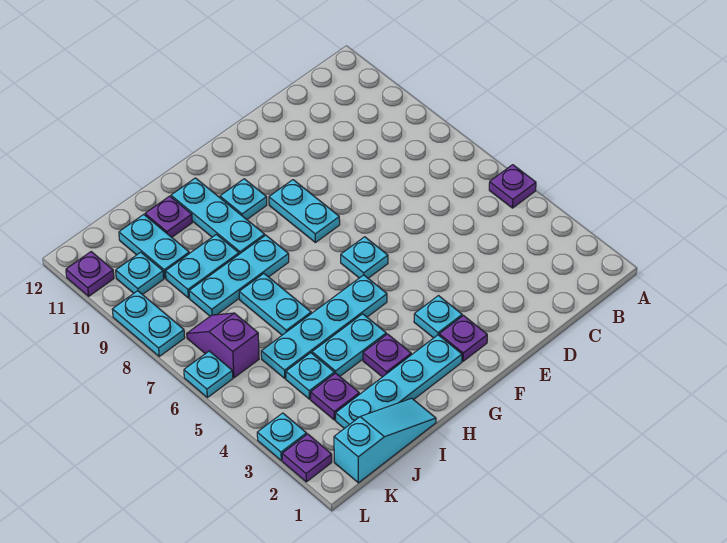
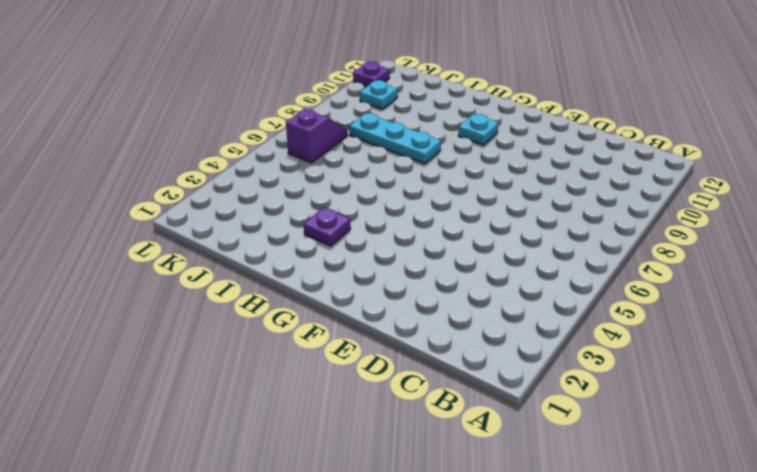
none -> purple 1x1 plate [489,165,536,208]
none -> purple 1x1 plate [439,316,487,361]
none -> cyan 1x1 plate [414,296,462,338]

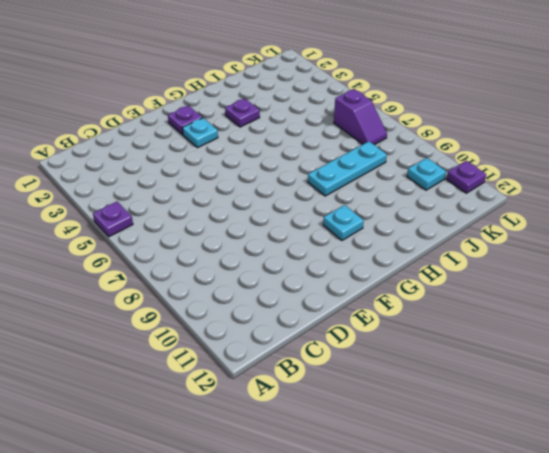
none -> cyan 1x1 plate [341,237,388,278]
none -> cyan 1x2 plate [269,180,340,243]
none -> cyan 1x4 plate [336,335,462,429]

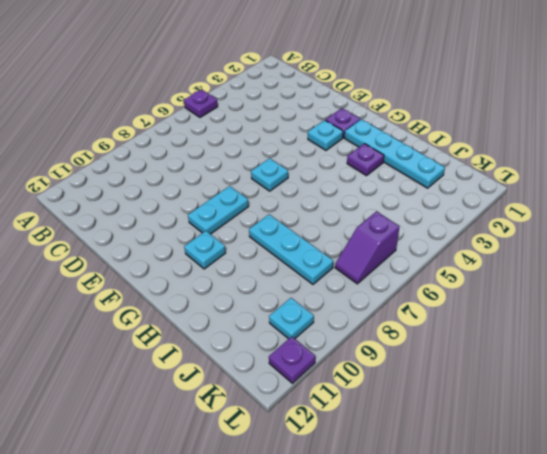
none -> cyan 1x4 plate [261,275,387,379]
none -> cyan 1x2 plate [312,314,386,376]
none -> cyan 1x3 plate [171,178,265,254]

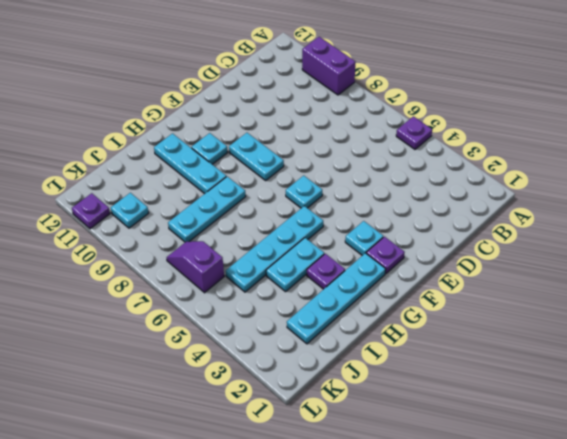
purple 1x2 brick [302,37,355,95] -> none
none -> cyan 1x3 slope [334,398,436,483]
none -> cyan 1x2 plate [239,274,311,335]
none -> cyan 1x2 plate [166,234,239,298]

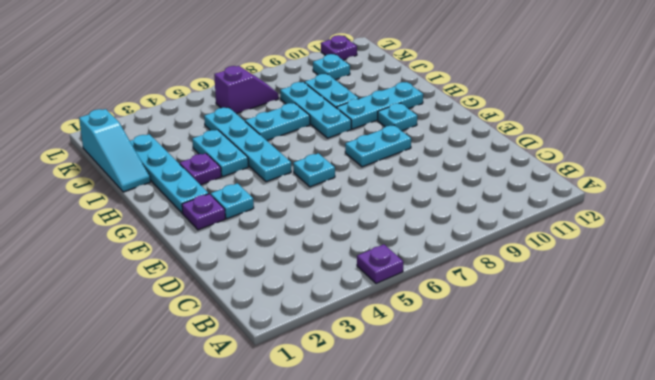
none -> purple 1x1 plate [145,196,192,237]
none -> purple 1x1 plate [311,373,359,420]
none -> cyan 1x1 plate [286,353,334,399]

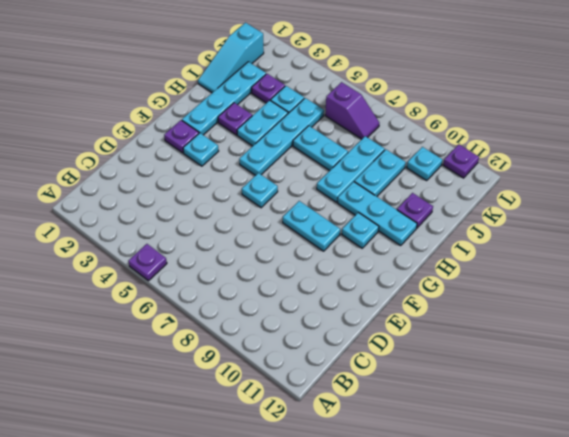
none -> cyan 1x2 plate [119,214,189,278]
none -> purple 1x1 plate [282,434,332,482]
none -> cyan 1x1 plate [257,413,307,460]

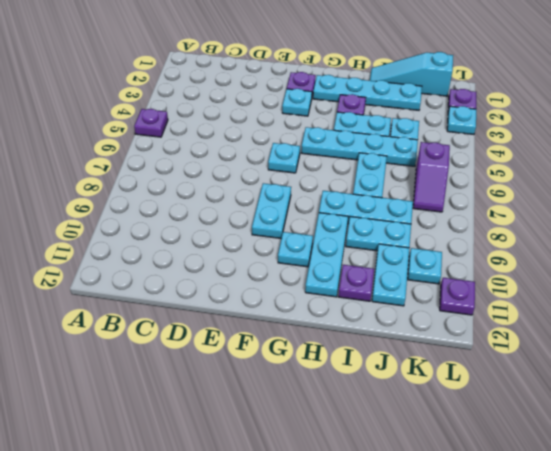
none -> purple 1x1 plate [311,373,359,420]
none -> cyan 1x1 plate [184,351,233,397]
none -> cyan 1x2 plate [112,291,185,356]

